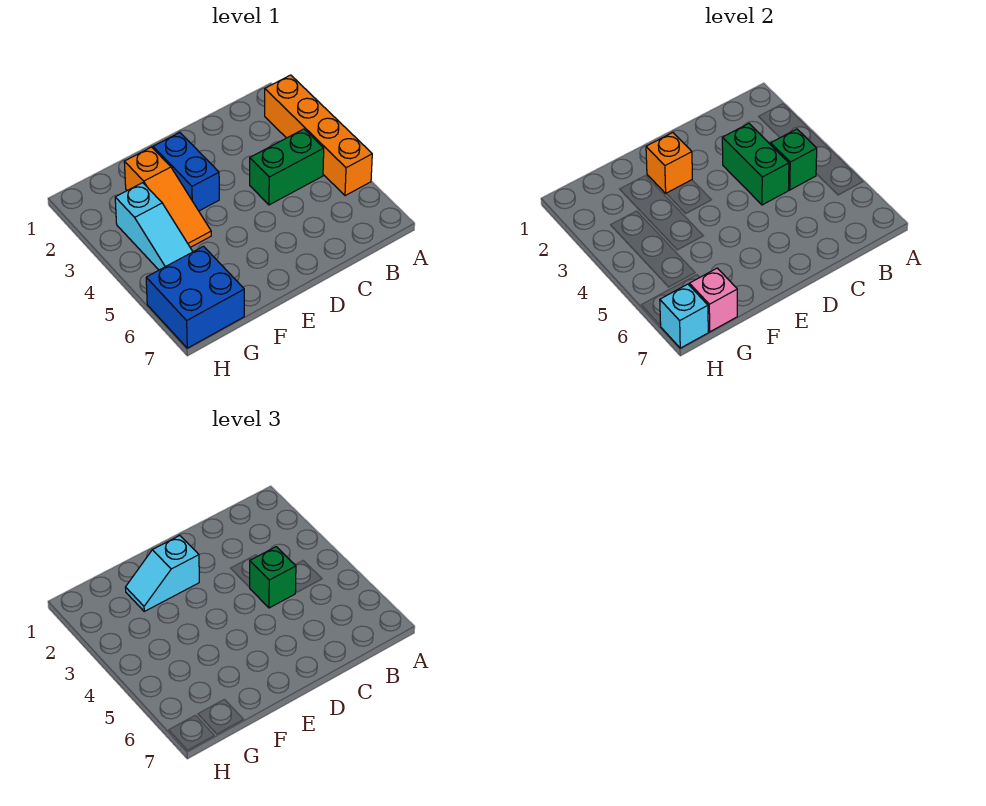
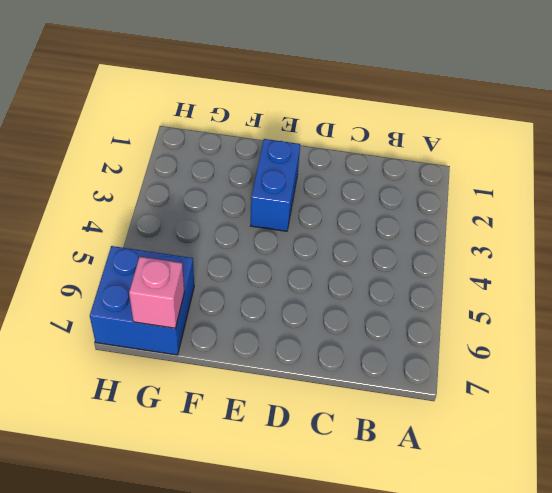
none -> orange 1x4 brick [265,75,372,196]
none -> green 1x2 brick [250,129,324,205]
none -> orange 1x3 slope [124,147,211,247]

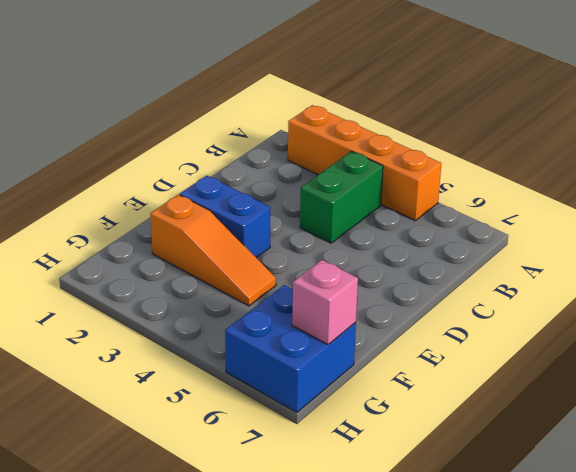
none -> cyan 1x3 slope [115,183,193,270]
none -> green 1x1 brick [771,129,817,190]
none -> green 1x2 brick [722,124,789,205]

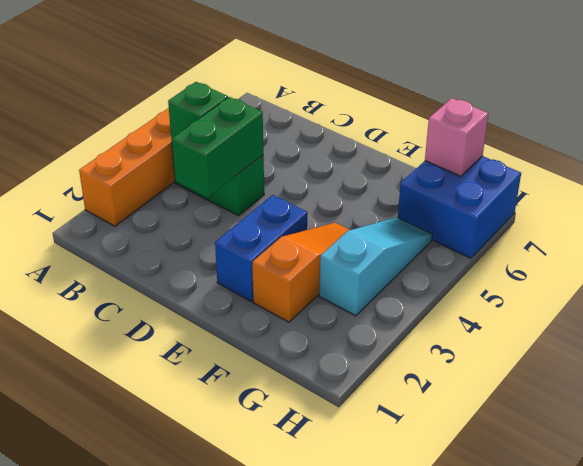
none -> orange 1x1 brick [646,133,692,193]
none -> cyan 1x1 brick [660,284,708,348]
none -> green 1x1 brick [249,547,296,608]

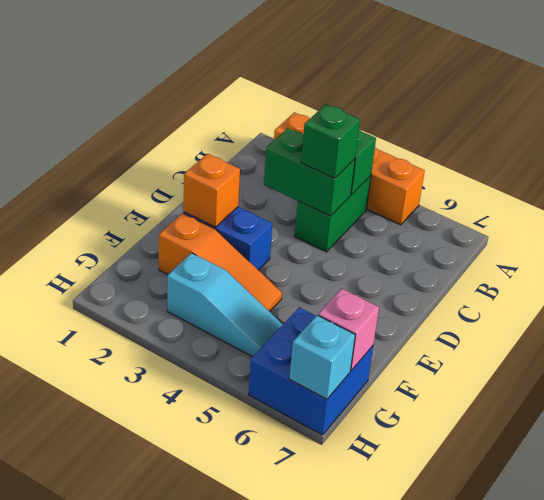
none -> cyan 1x2 slope [125,536,199,611]

